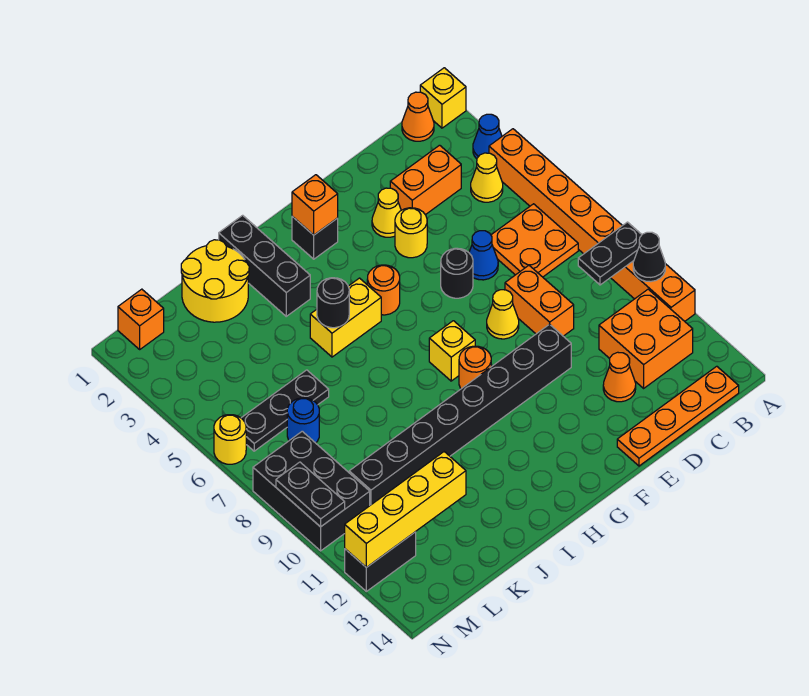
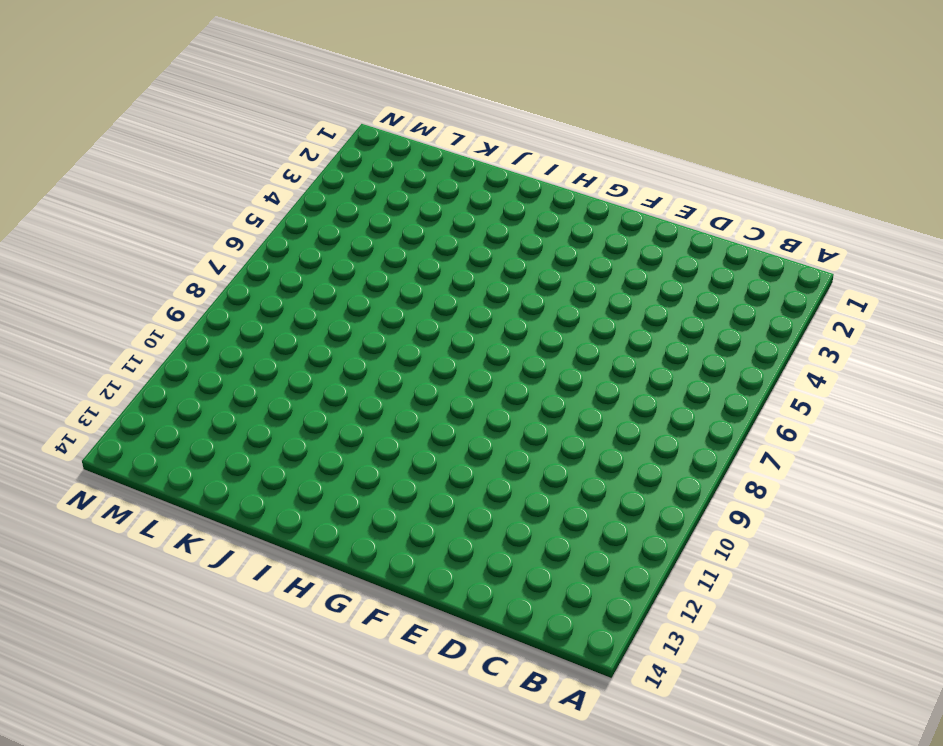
none -> yellow 1x1 brick [420,68,466,128]
none -> blue 1x1 cone [473,114,502,159]
none -> orange 1x8 brick [489,129,695,321]
none -> orange 1x1 cone [402,92,434,141]

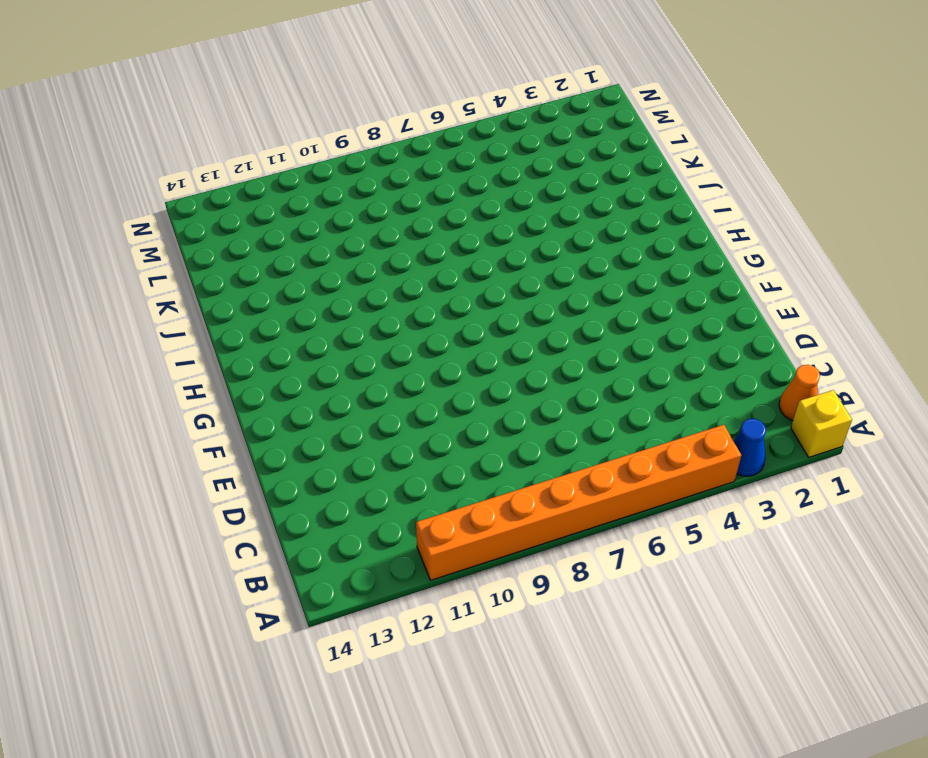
none -> yellow 1x1 cone [471,153,503,202]
none -> orange 2x2 plate [491,204,578,277]
none -> orange 2x2 brick [599,289,693,388]
none -> orange 1x4 plate [617,366,739,466]

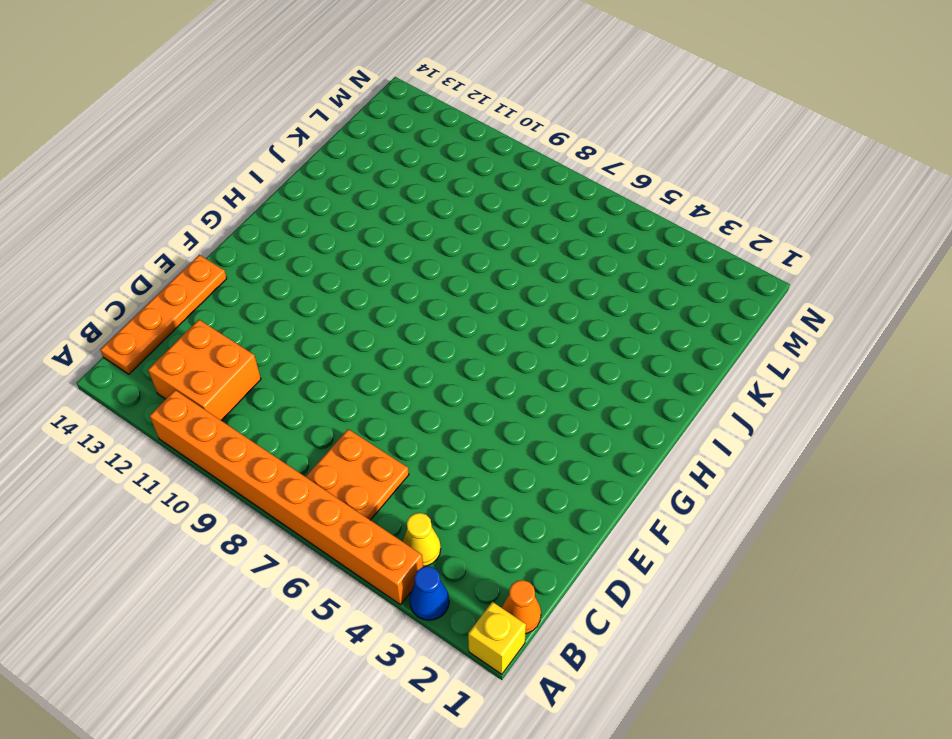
none -> orange 1x2 brick [390,145,461,215]
none -> blue 1x1 cone [469,231,498,280]
none -> orange 1x2 brick [505,265,574,336]
none -> orange 1x1 cone [603,352,636,402]

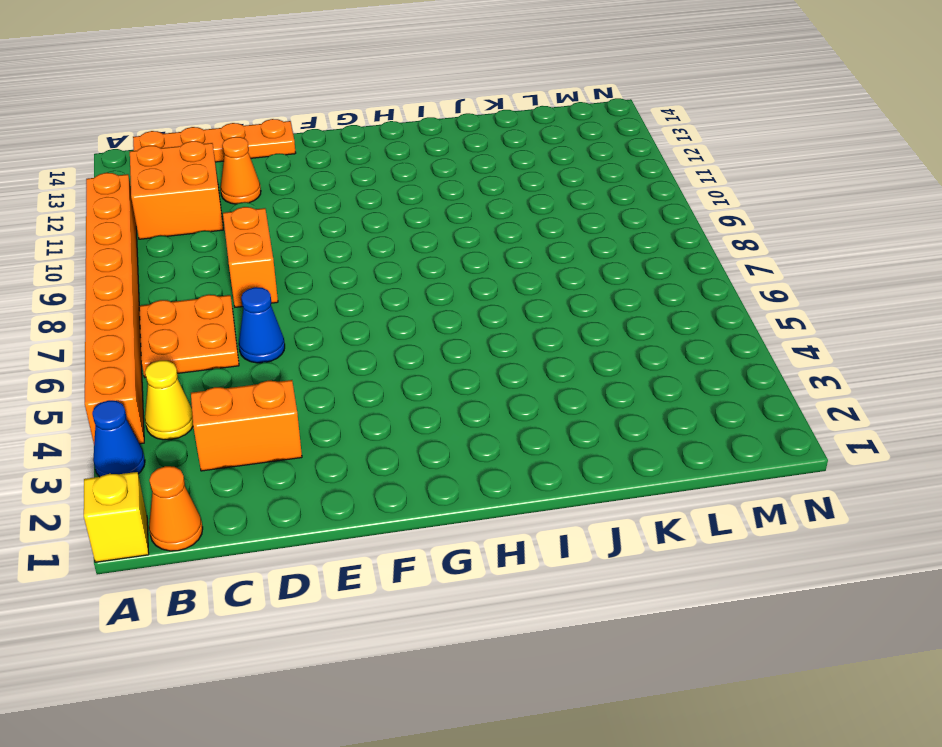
none -> yellow 1x1 cone [372,188,401,237]
none -> yellow 1x1 round brick [395,208,427,258]
none -> black 1x1 round brick [441,248,473,298]
none -> yellow 1x1 cone [487,290,519,339]

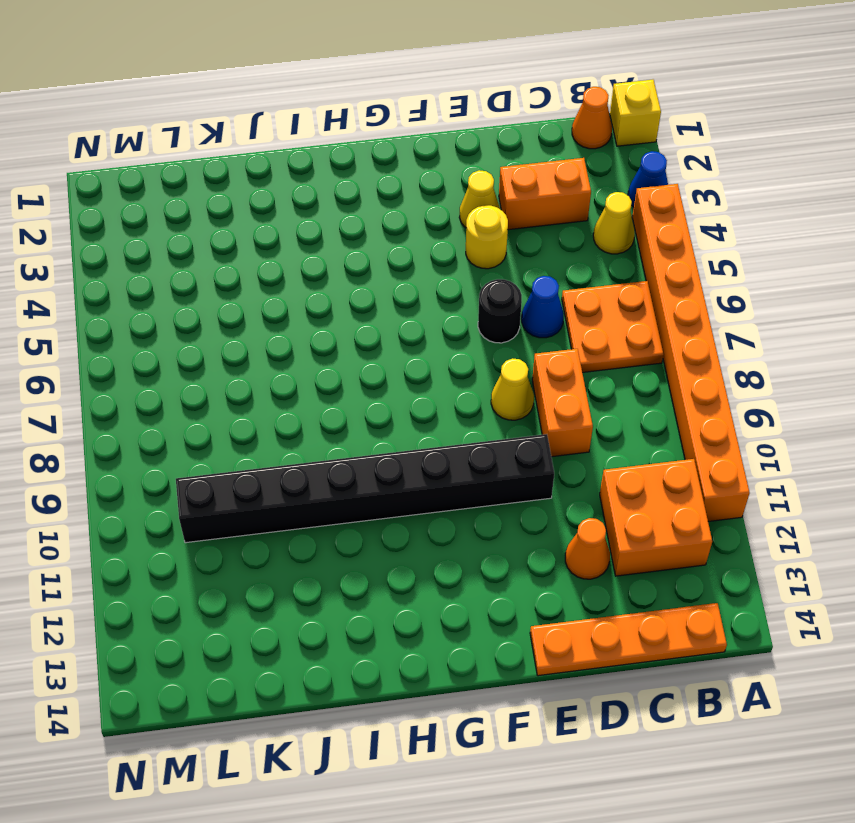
none -> black 1x1 brick [292,216,338,259]
none -> orange 1x1 round brick [367,265,400,315]
none -> yellow 1x1 brick [429,321,475,381]
none -> orange 1x1 round brick [459,346,491,389]

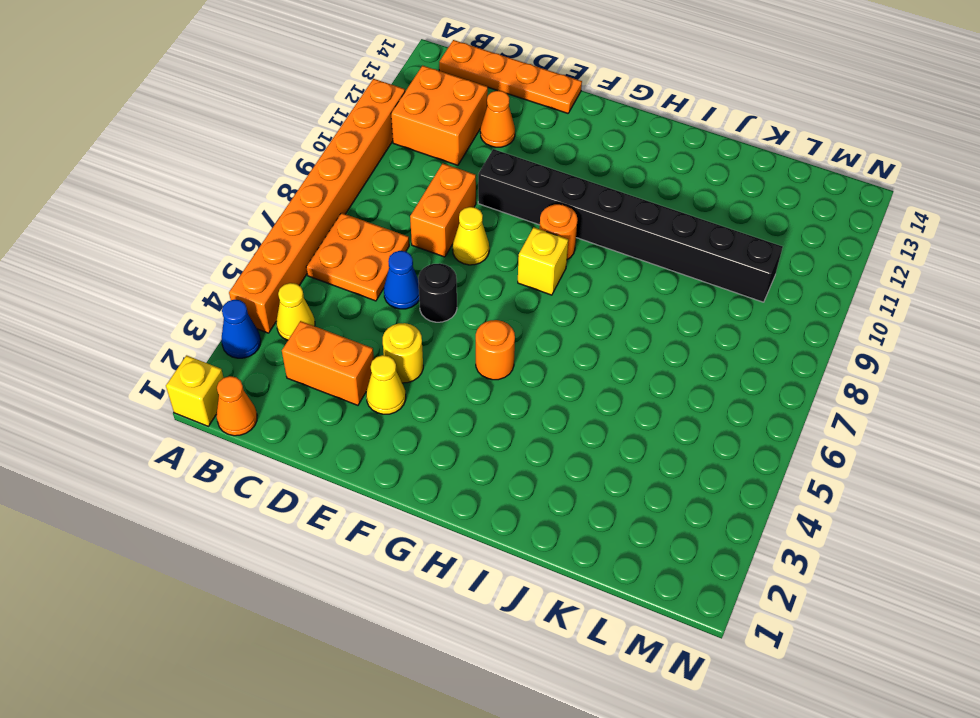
none -> black 1x1 brick [292,216,338,259]
none -> yellow 1x2 brick [310,278,381,357]
none -> black 1x3 brick [219,215,310,316]
none -> yellow 2x2 round brick [181,240,249,322]

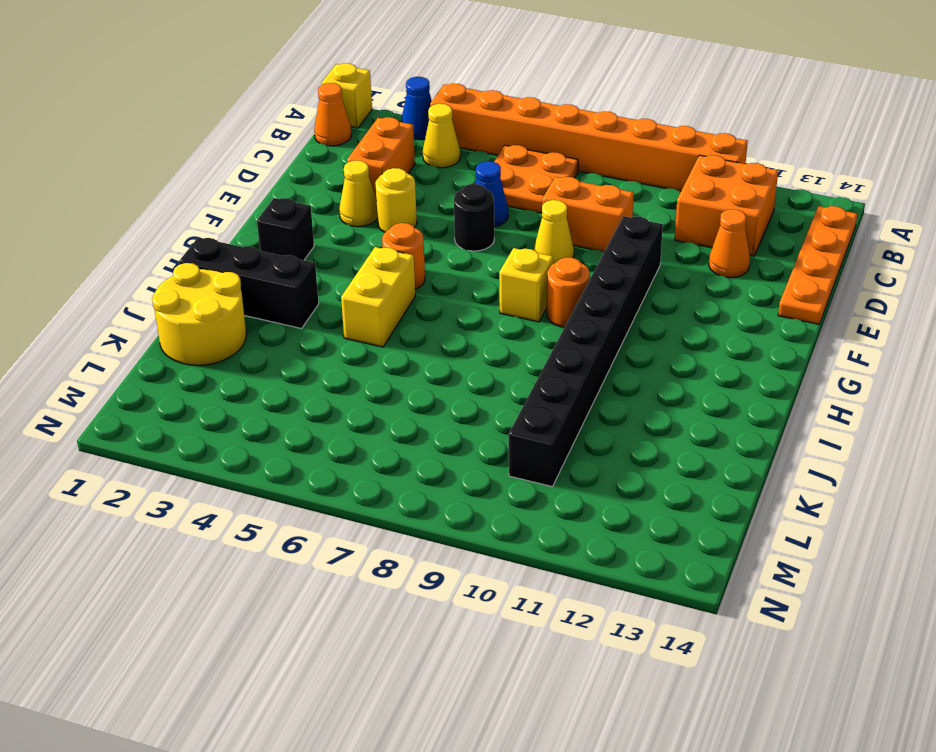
none -> black 1x3 plate [242,370,329,451]
none -> blue 1x1 round brick [287,398,319,443]
none -> orange 1x1 brick [118,289,164,349]
none -> black 2x3 brick [253,431,370,551]

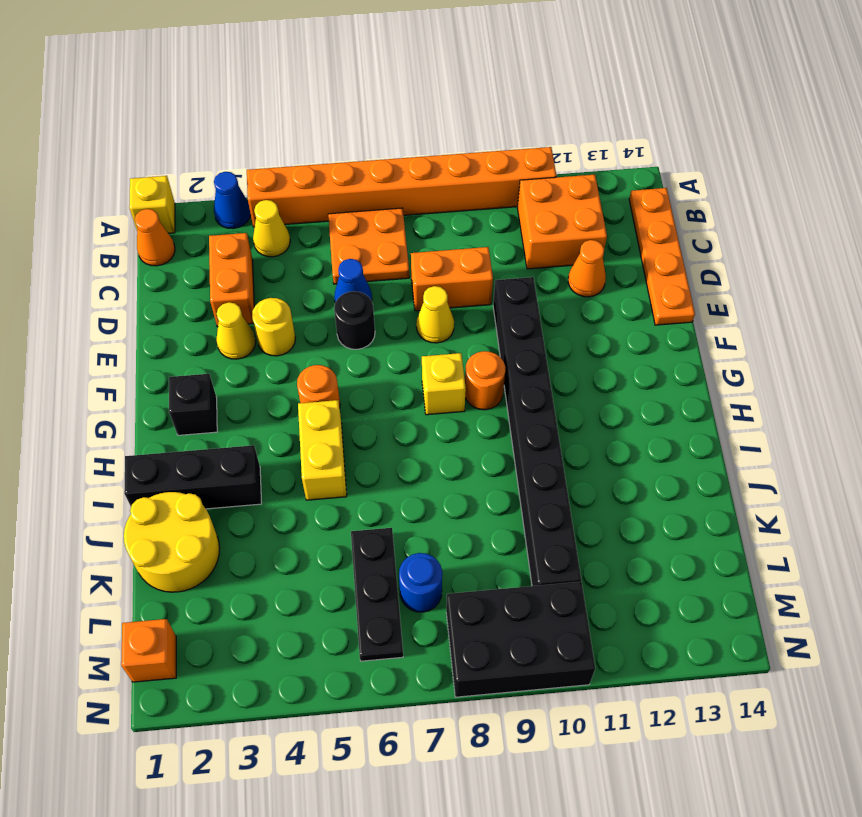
none -> black 1x2 brick [345,532,416,591]
none -> yellow 1x1 round brick [214,415,246,464]
none -> black 1x2 plate [578,222,642,285]
none -> black 1x1 cone [633,232,665,282]

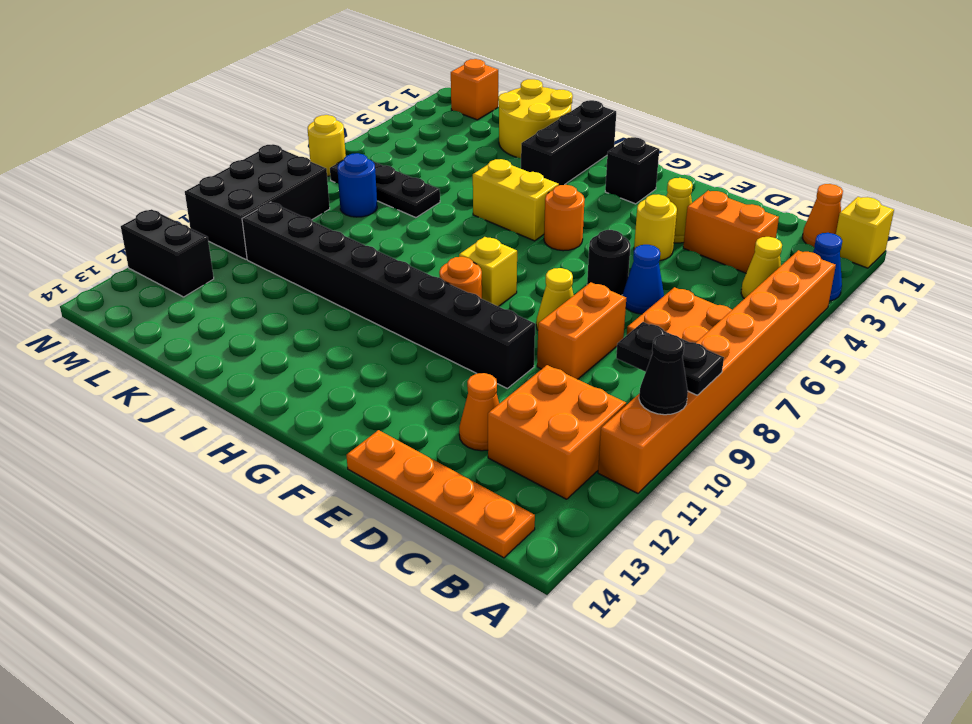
none -> orange 1x1 brick [292,175,338,235]
none -> black 1x1 round brick [317,278,349,328]
none -> yellow 1x4 brick [345,452,466,567]
none -> black 1x2 plate [276,462,345,527]

